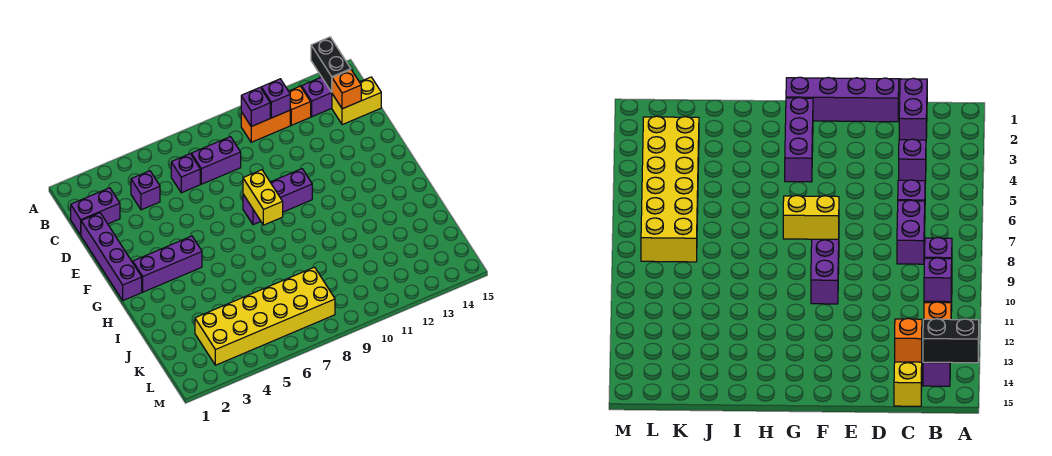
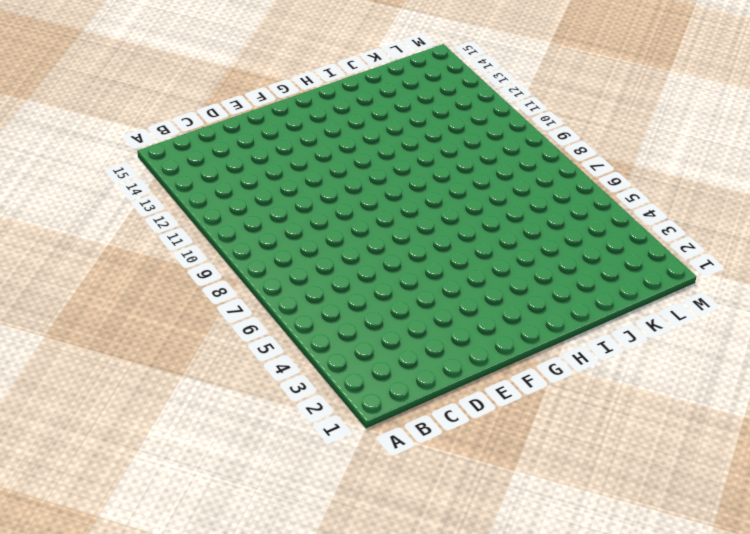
none -> orange 1x2 brick [241,110,290,142]
none -> orange 1x1 brick [289,86,311,125]
none -> purple 1x2 brick [302,77,332,117]

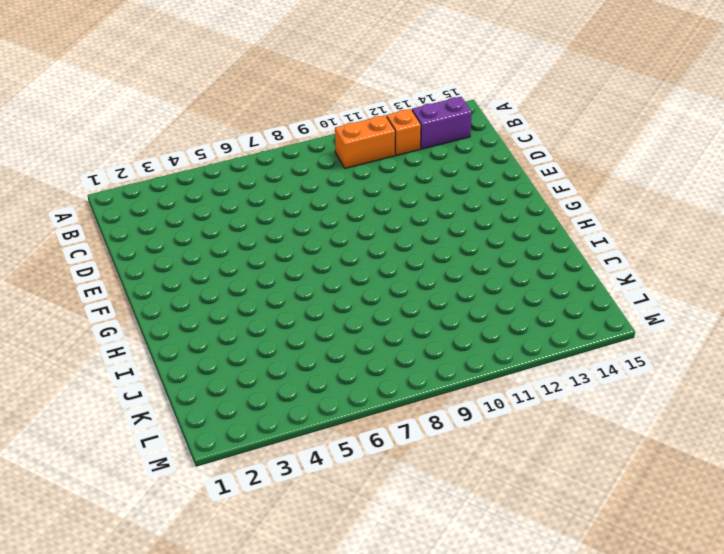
none -> purple 1x2 brick [71,188,120,235]
none -> purple 1x1 brick [131,171,160,210]
none -> purple 1x1 brick [171,154,200,193]

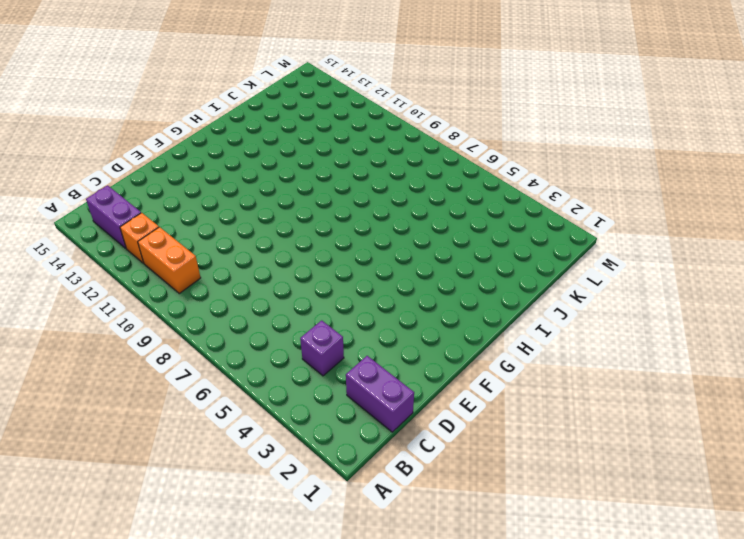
none -> purple 1x1 brick [171,154,200,193]
none -> purple 1x2 brick [191,137,241,184]
none -> yellow 1x2 brick [332,77,381,125]

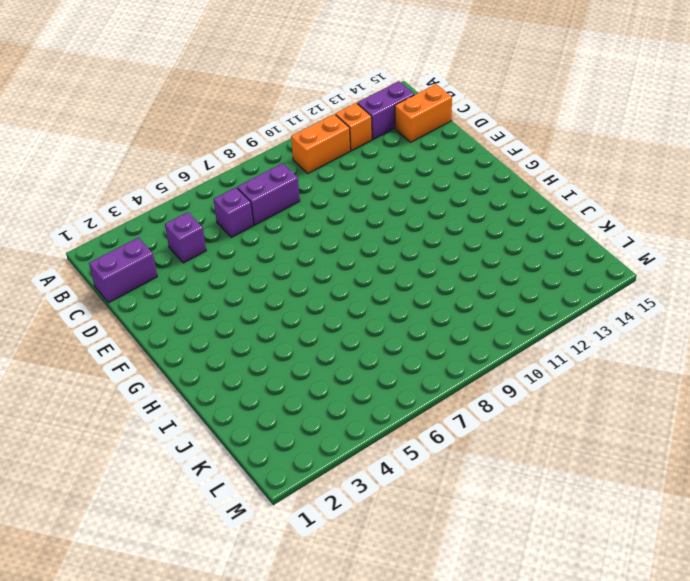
orange 1x2 brick [395,84,452,142] -> yellow 1x2 brick [332,77,381,125]
none -> purple 1x4 brick [81,213,142,301]
none -> purple 1x3 brick [243,169,312,225]
none -> purple 1x3 brick [133,236,202,292]

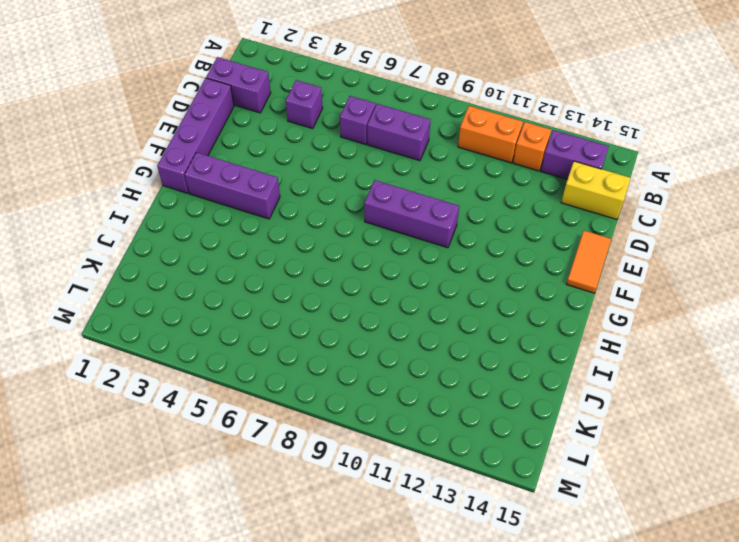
orange 1x2 tile [567,231,611,293] -> none
none -> yellow 2x6 brick [195,267,335,365]
none -> black 1x2 brick [311,37,351,92]
none -> purple 1x1 brick [241,88,270,127]

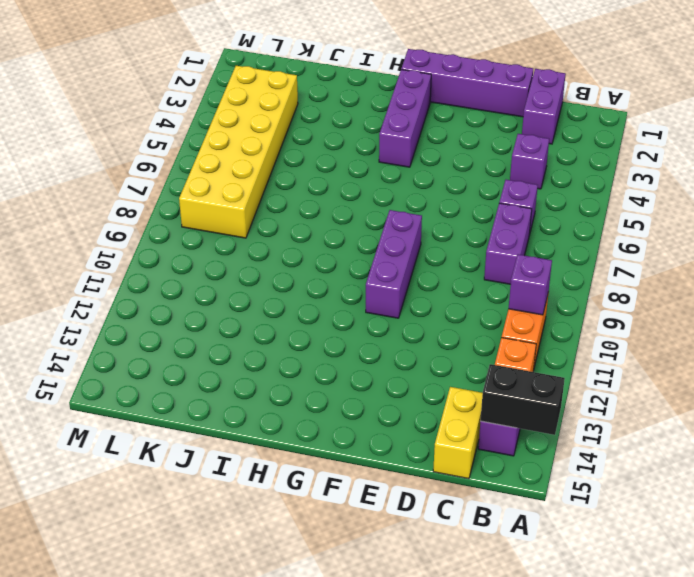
none -> purple 1x1 brick [261,79,290,118]
none -> orange 1x1 brick [332,70,361,109]
none -> yellow 1x2 brick [243,170,283,225]

